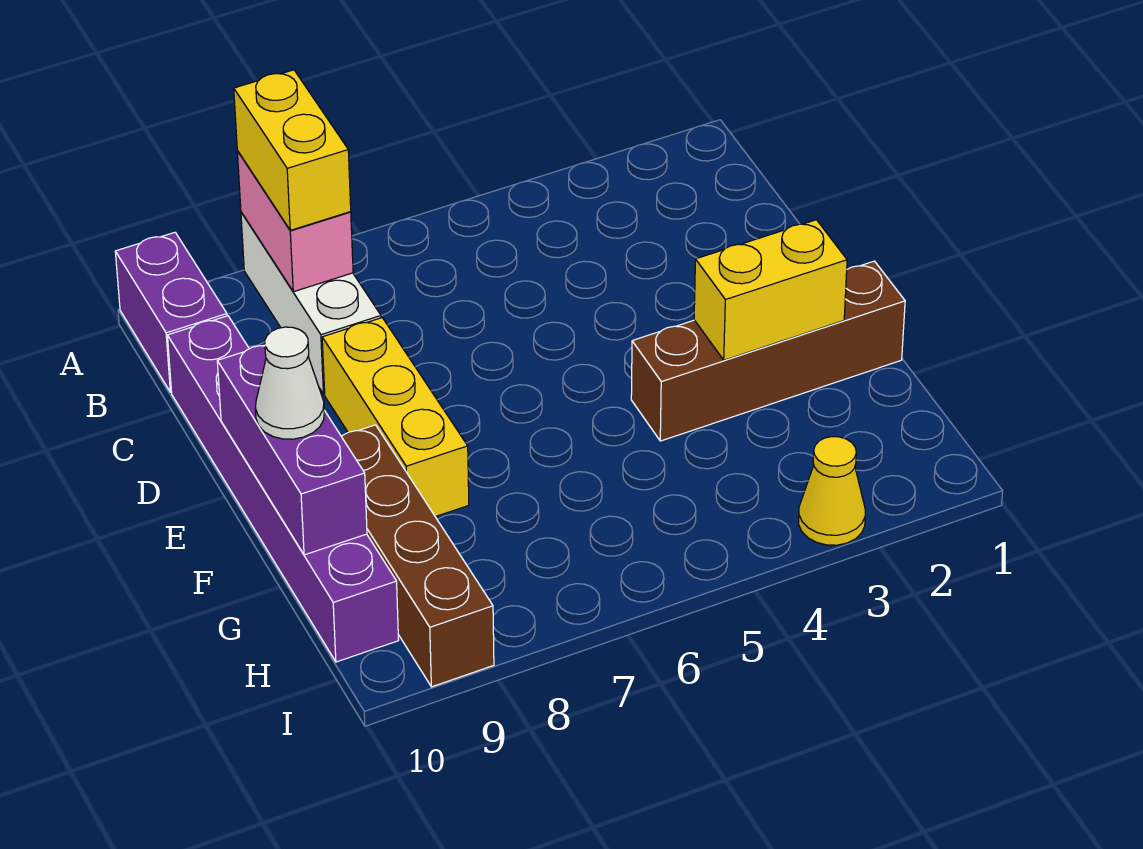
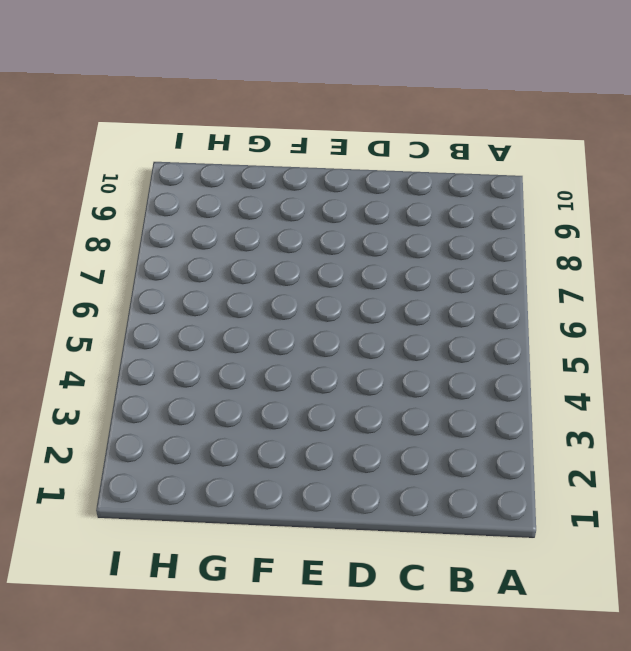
none -> white 1x3 brick [241,212,381,394]
none -> purple 1x2 brick [115,232,227,392]
none -> purple 1x6 brick [167,316,399,662]

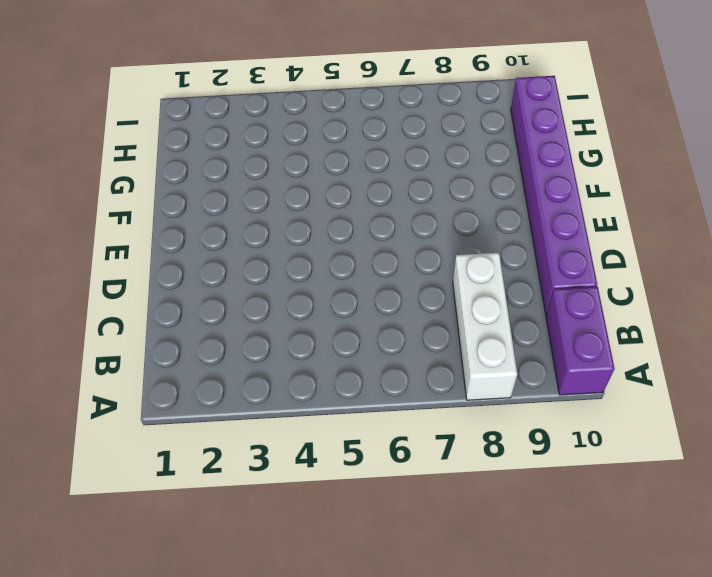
none -> yellow 1x3 brick [322,318,469,517]
none -> brown 1x4 brick [631,261,905,441]
none -> brown 1x4 brick [341,425,494,687]

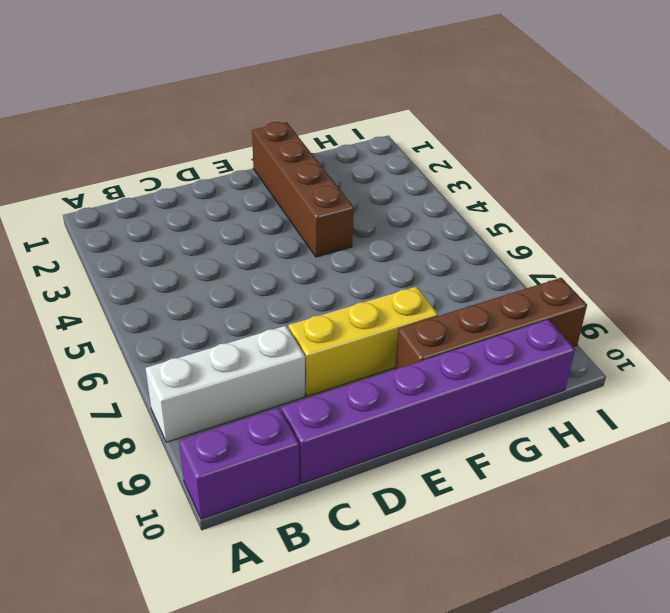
none -> yellow 1x1 cone [799,437,865,545]
none -> pink 1x2 brick [237,151,353,292]
none -> purple 1x3 brick [217,345,367,555]

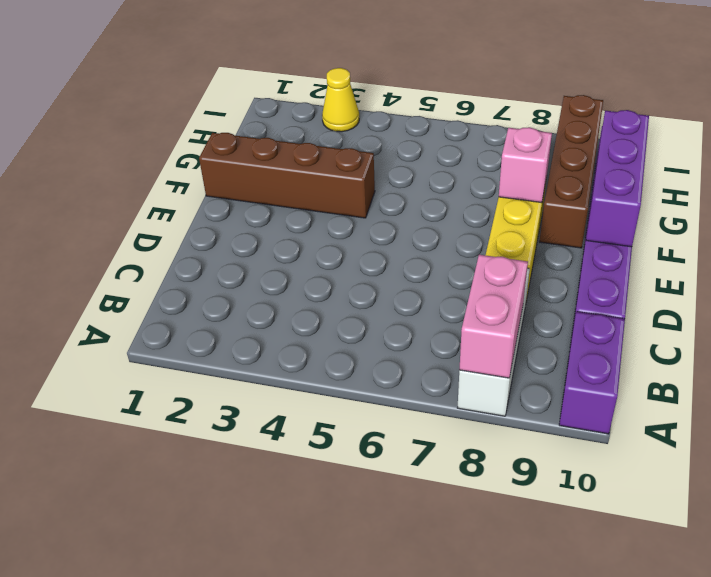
pink 1x1 brick [499,127,552,203] -> none
none -> yellow 1x2 brick [694,220,847,360]
none -> yellow 1x2 brick [234,70,351,230]
none -> white 1x1 cone [255,327,324,439]

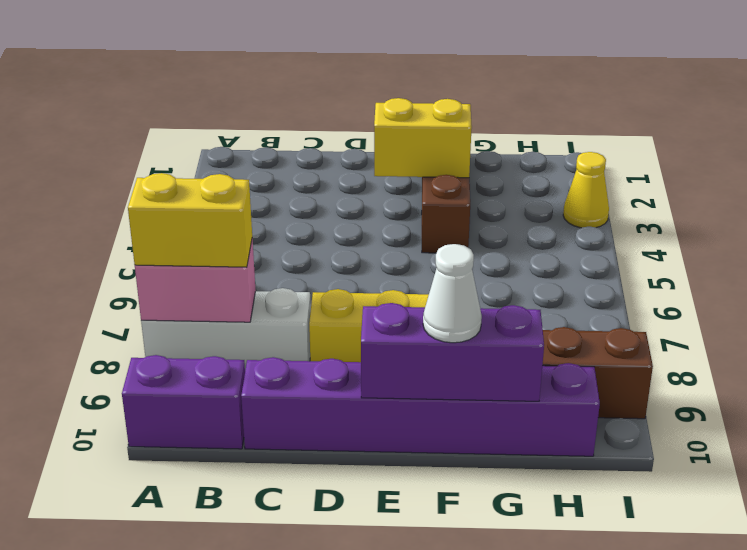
yellow 1x2 brick [374,98,472,178] -> yellow 1x2 brick turned to [694,220,847,360]

